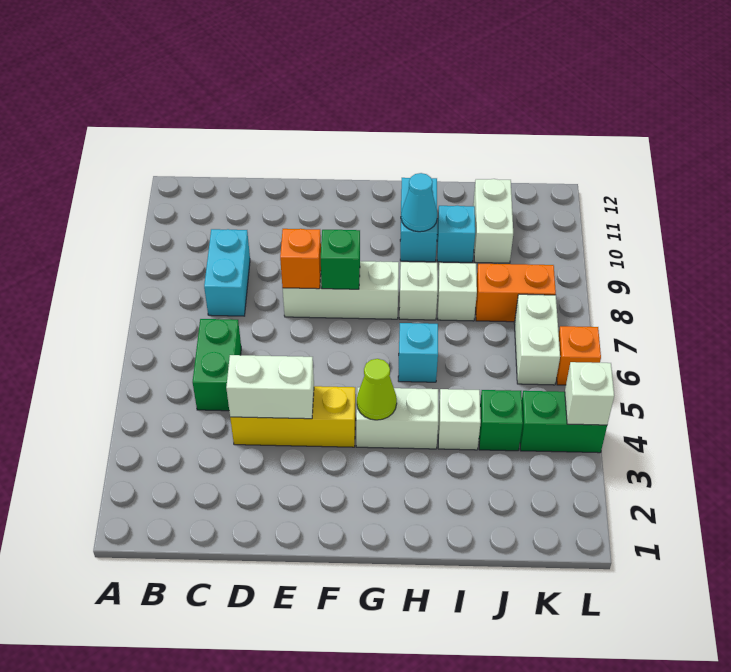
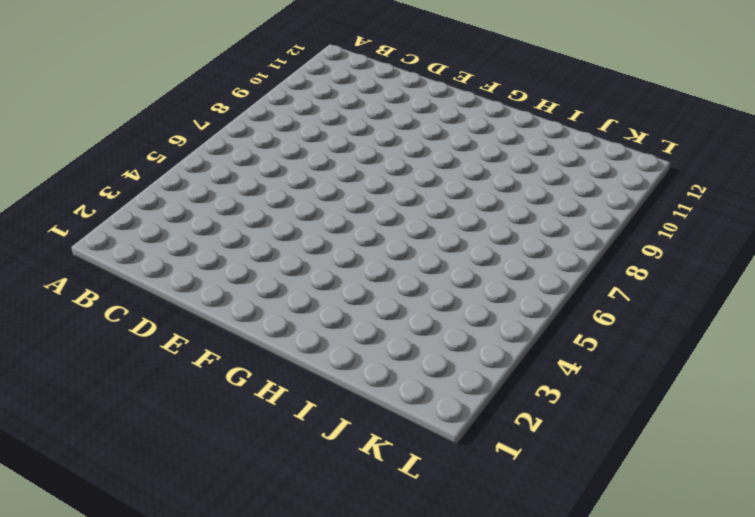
none -> green 1x2 brick [193,319,241,411]
none -> cyan 1x2 brick [204,229,250,316]
none -> yellow 1x3 brick [230,386,356,447]

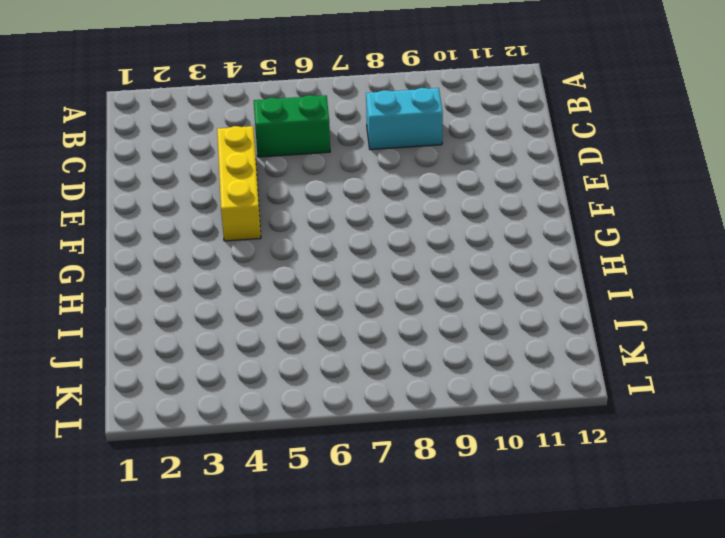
none -> white 1x3 brick [283,261,399,319]
none -> white 1x2 brick [356,387,438,449]
none -> cyan 1x1 brick [398,323,438,382]

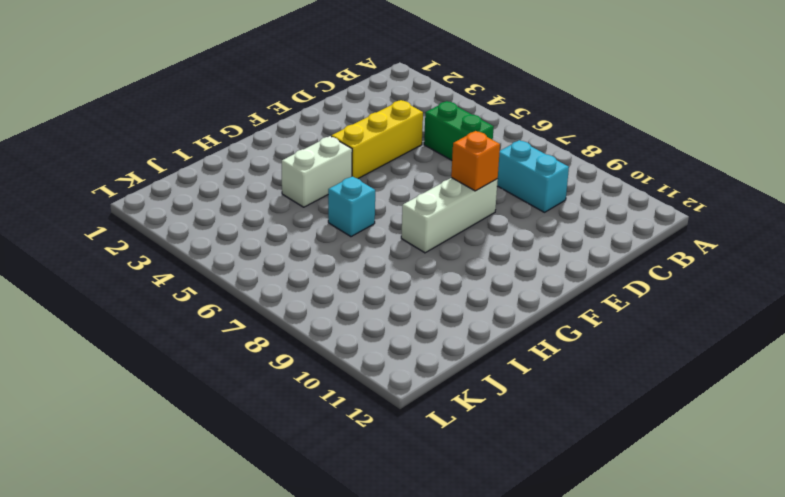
none -> white 1x1 brick [399,262,438,320]
none -> cyan 1x2 brick [400,178,437,262]
none -> white 1x1 brick [438,389,481,450]

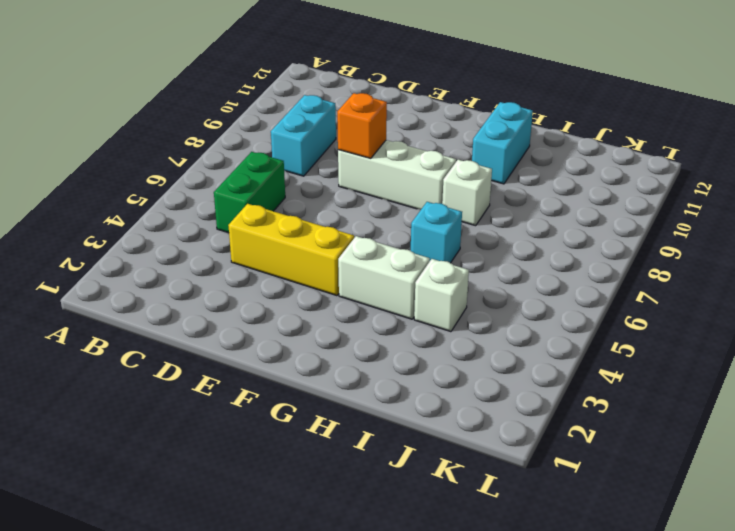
none -> white 1x1 brick [437,263,477,321]
none -> cyan 1x1 brick [437,206,475,262]
none -> green 1x1 brick [479,390,523,451]

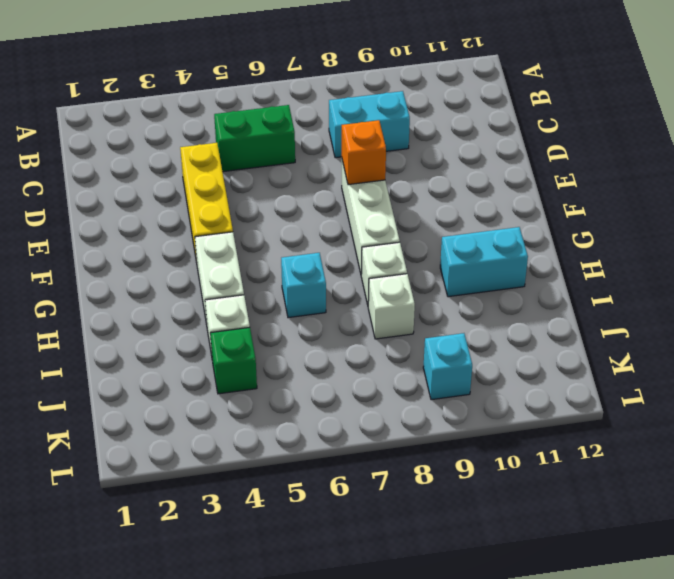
cyan 1x1 brick [423,333,472,400] -> cyan 1x1 brick moved to [437,206,475,262]
none -> orange 1x2 brick [476,264,556,322]
none -> white 1x2 brick [473,179,513,263]
none -> green 1x2 brick [520,391,607,453]

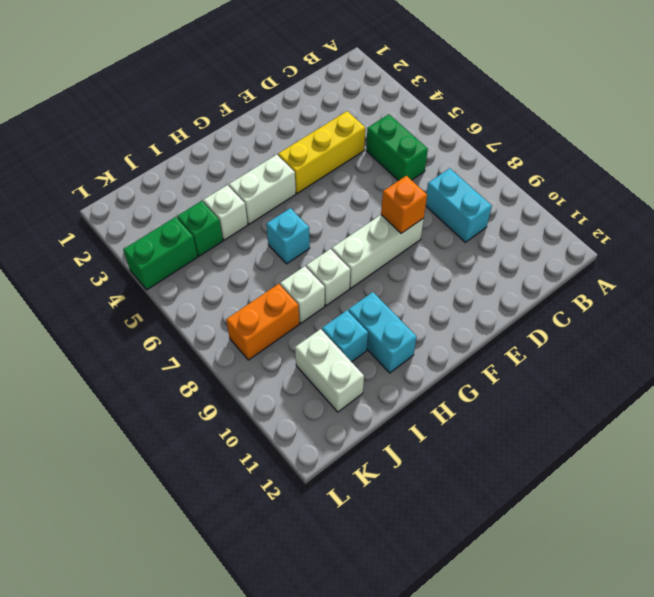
none -> white 1x2 brick [514,294,560,385]
none -> orange 1x1 brick [557,326,601,385]
none -> white 1x2 brick [226,355,314,419]

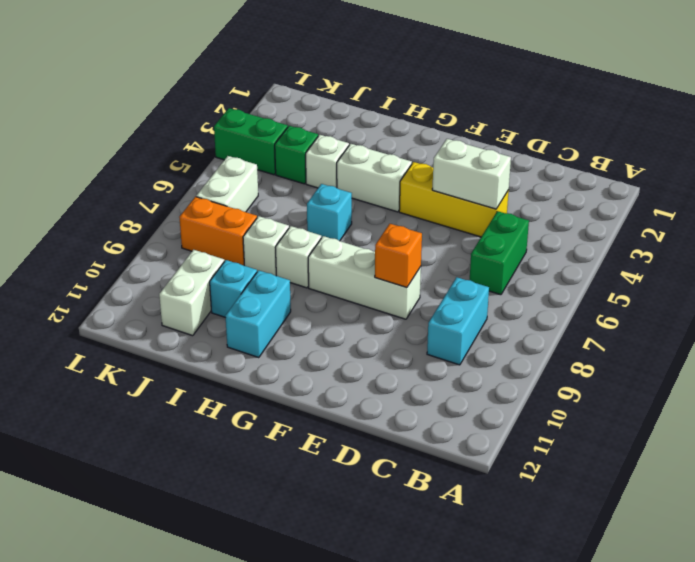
none -> orange 1x1 brick [557,326,601,385]
none -> green 1x1 brick [321,230,360,289]
none -> lime 1x1 cone [357,359,397,420]

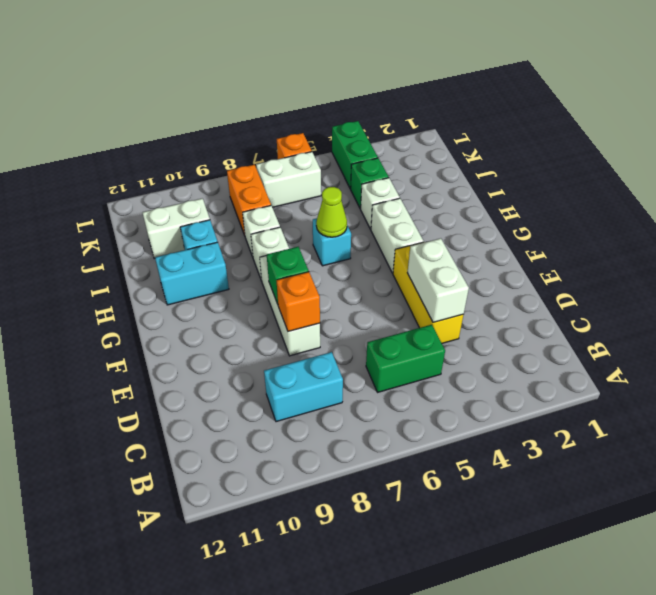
lime 1x1 cone [316,187,347,237] -> lime 1x1 cone moved to [357,359,397,420]
none -> cyan 1x1 cone [401,173,437,232]
none -> white 1x1 brick [565,362,614,425]

